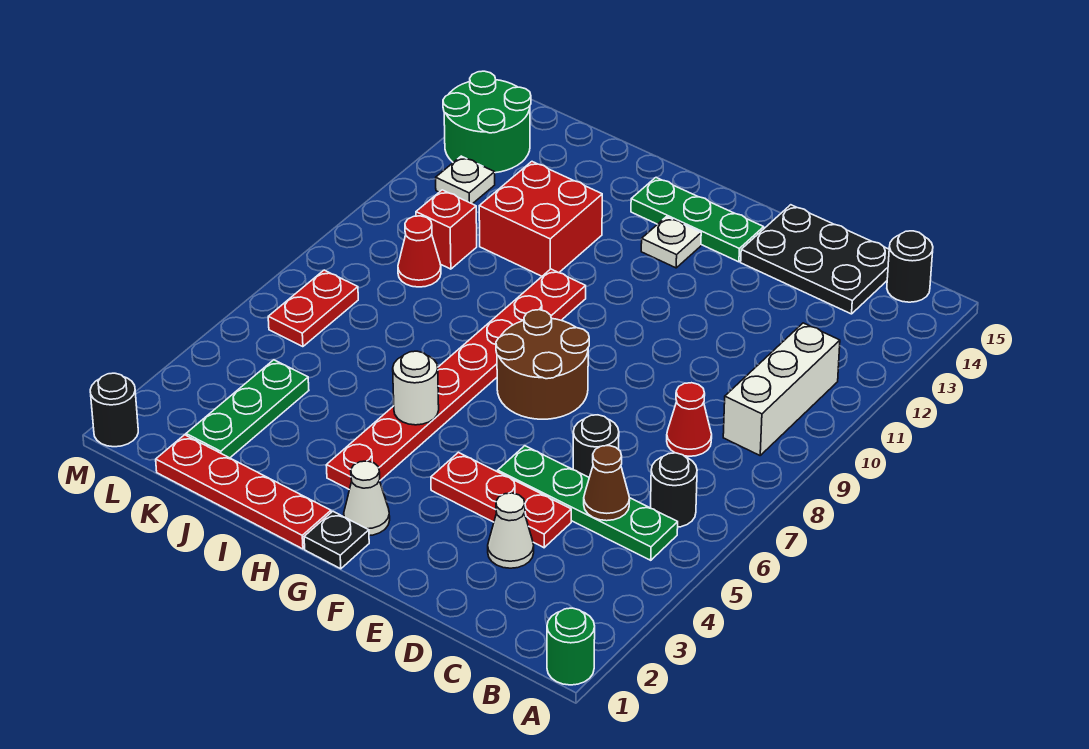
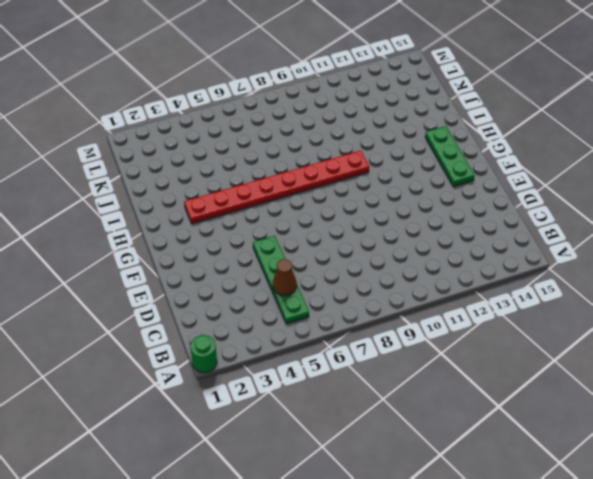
none -> black 1x1 round brick [651,453,697,527]
none -> white 1x3 brick [723,323,840,455]
none -> black 1x1 round brick [887,231,933,302]

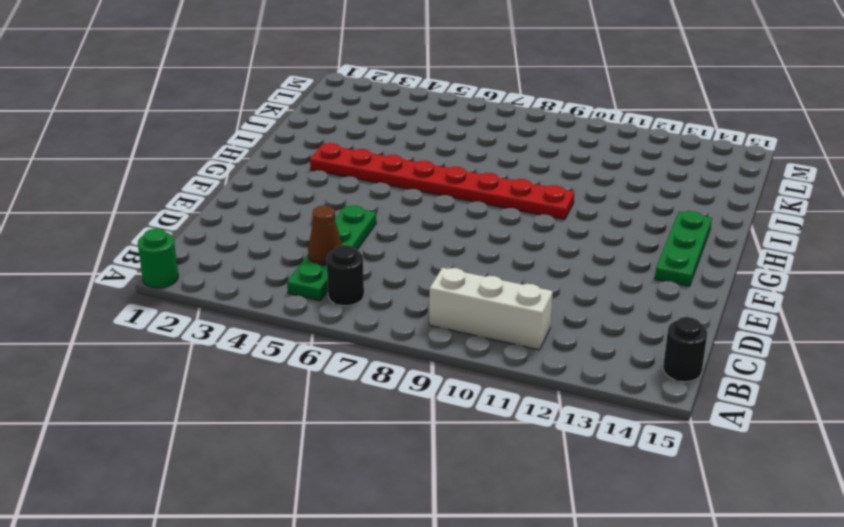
none -> red 1x1 cone [667,383,712,456]
none -> black 2x3 plate [741,205,889,314]
none -> white 1x1 cone [488,493,534,568]

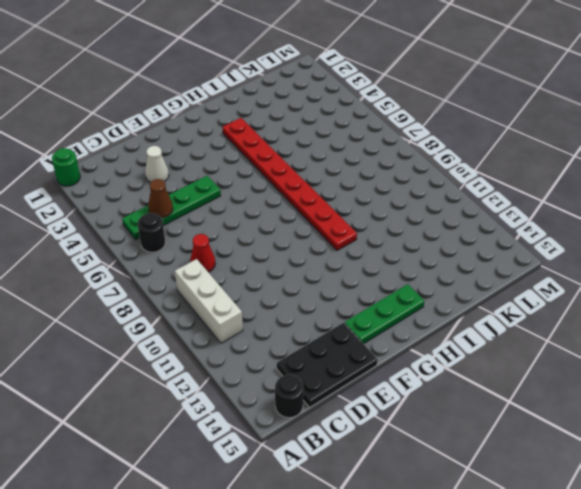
none -> red 1x3 plate [431,452,571,548]
none -> black 1x1 round brick [573,415,619,477]
none -> brown 2x2 round brick [496,310,589,419]

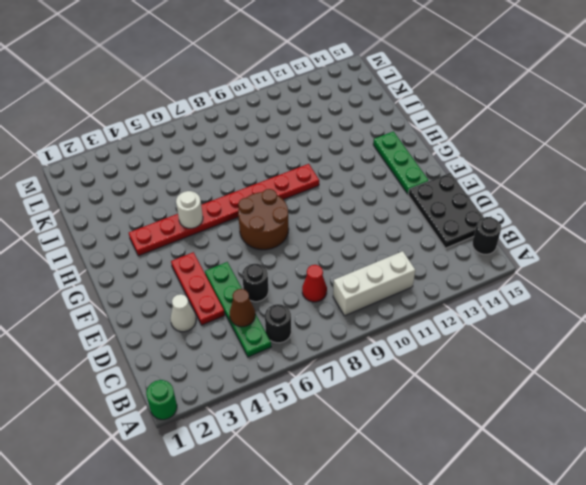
none -> black 1x1 plate [304,511,369,569]
none -> white 1x1 cone [344,461,390,536]
none -> white 1x1 plate [641,217,701,268]

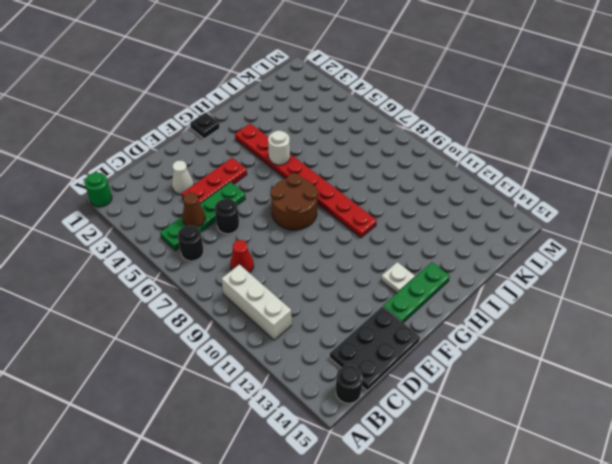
none -> white 1x1 cone [344,461,390,536]
none -> red 1x4 plate [156,435,331,549]
none -> red 2x2 brick [479,162,602,276]

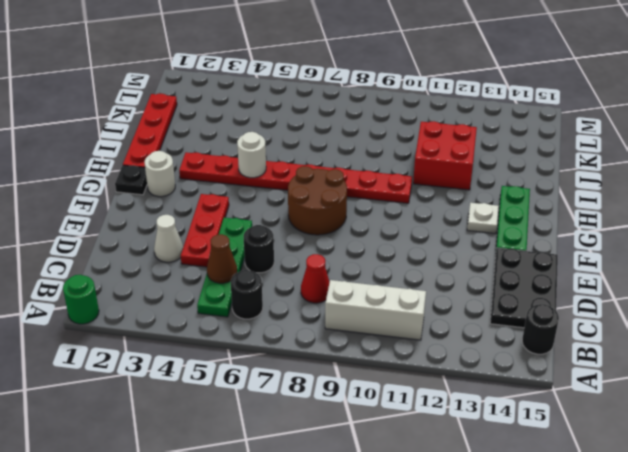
white 1x1 round brick [144,151,175,197] -> white 1x1 cone [344,461,390,536]
none -> green 1x3 plate [186,360,309,458]
none -> red 1x1 cone [398,216,441,287]
none -> red 1x1 brick [416,190,477,269]

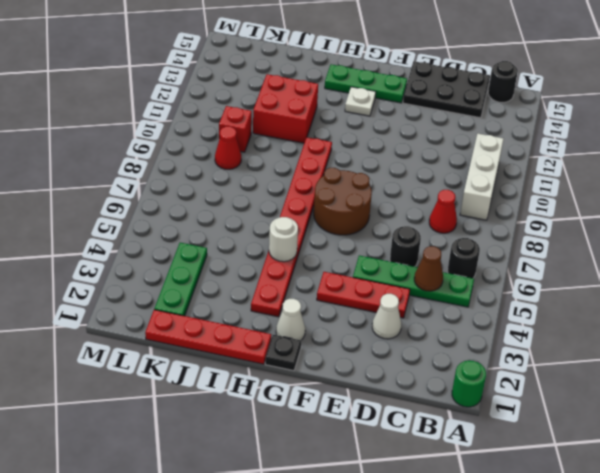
none -> red 1x2 plate [268,270,358,347]
none -> white 1x1 plate [436,156,495,204]
none -> green 2x2 round brick [443,71,531,173]

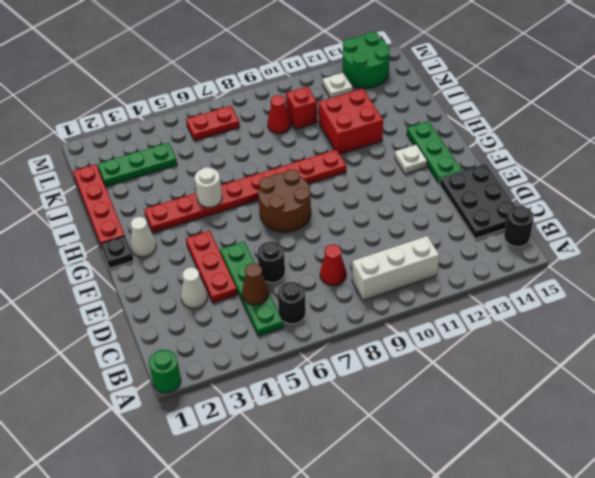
none -> black 1x1 round brick [90,373,138,447]

